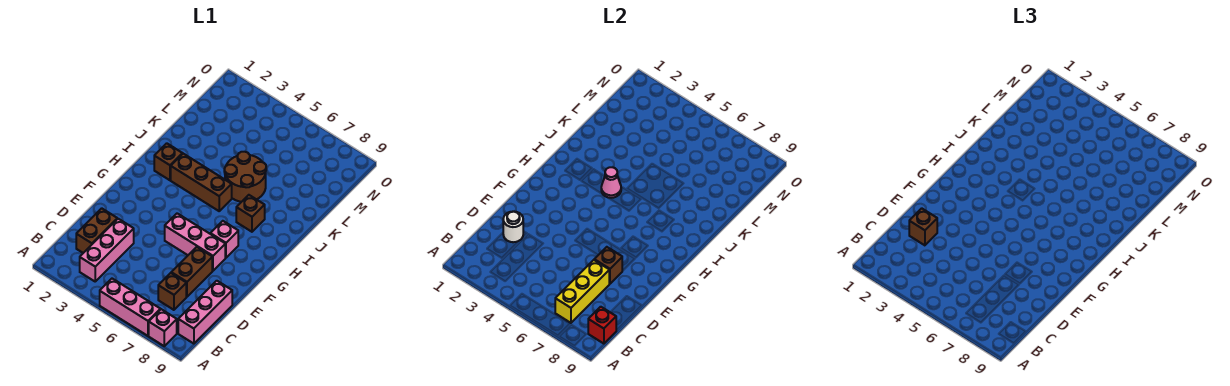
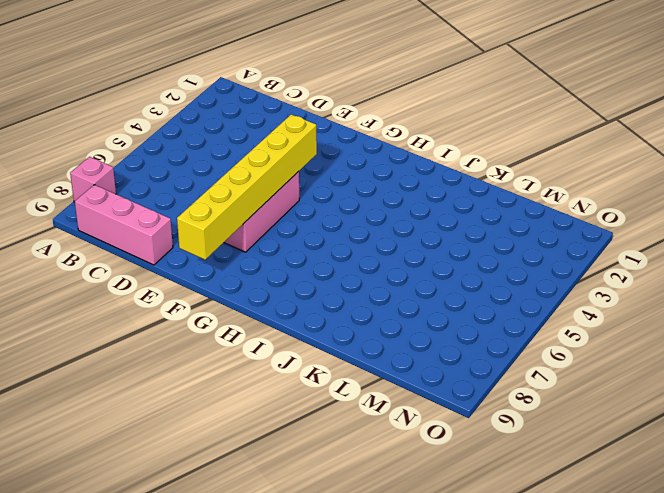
yellow 1x6 brick [177,114,317,260] -> none
none -> pink 1x3 brick [100,279,160,336]
none -> pink 1x3 brick [80,219,134,281]
none -> brown 1x2 brick [76,208,117,253]

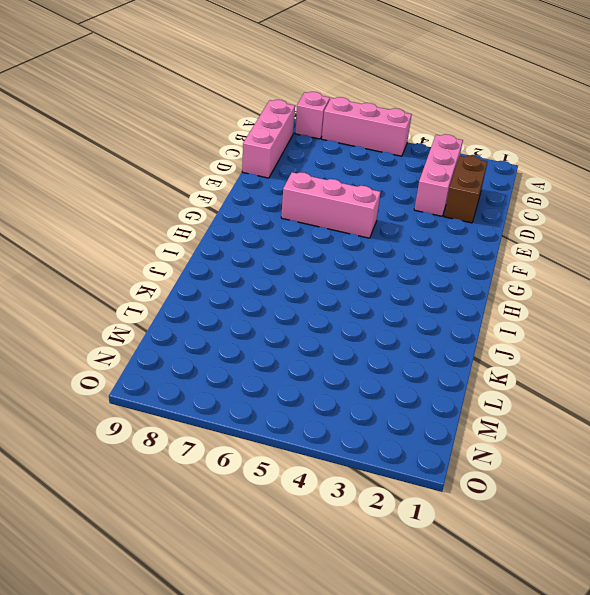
none -> brown 1x1 brick [158,273,186,310]
none -> brown 1x2 brick [171,247,212,297]
none -> pink 1x1 brick [210,221,238,258]

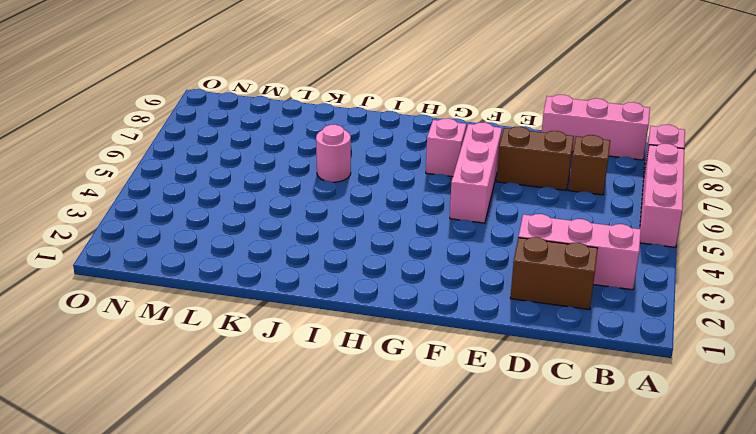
pink 1x1 round brick [316,125,351,182] -> brown 2x2 round brick [224,152,266,202]
none -> brown 1x1 brick [154,143,182,180]
none -> brown 1x3 brick [171,154,232,211]
none -> brown 1x1 brick [236,195,265,232]

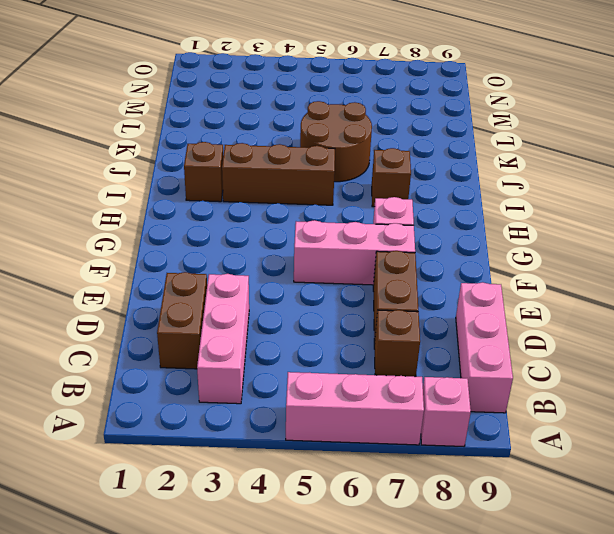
none -> yellow 1x3 brick [555,260,609,323]
none -> red 1x1 brick [588,307,616,344]
none -> white 1x1 round brick [503,211,523,242]

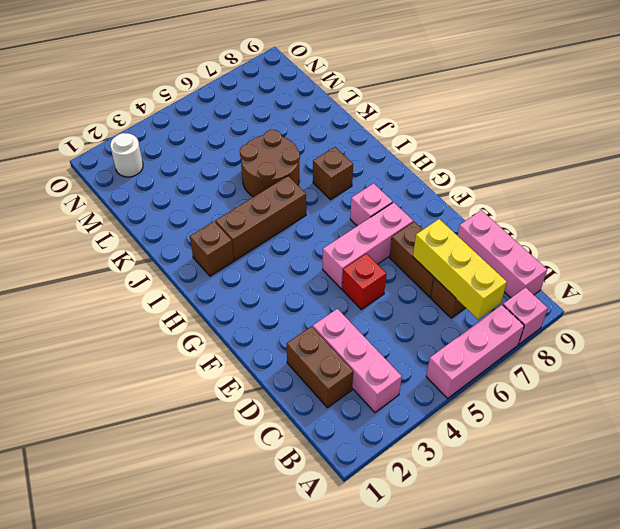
red 1x1 brick [342,254,386,309] -> red 1x1 brick moved to [588,307,616,344]
white 1x1 round brick [110,133,143,177] -> white 1x1 round brick moved to [503,211,523,242]
none -> brown 1x1 brick [594,247,622,284]
none -> pink 1x1 cone [601,167,621,198]
none -> brown 1x1 brick [909,208,937,245]

